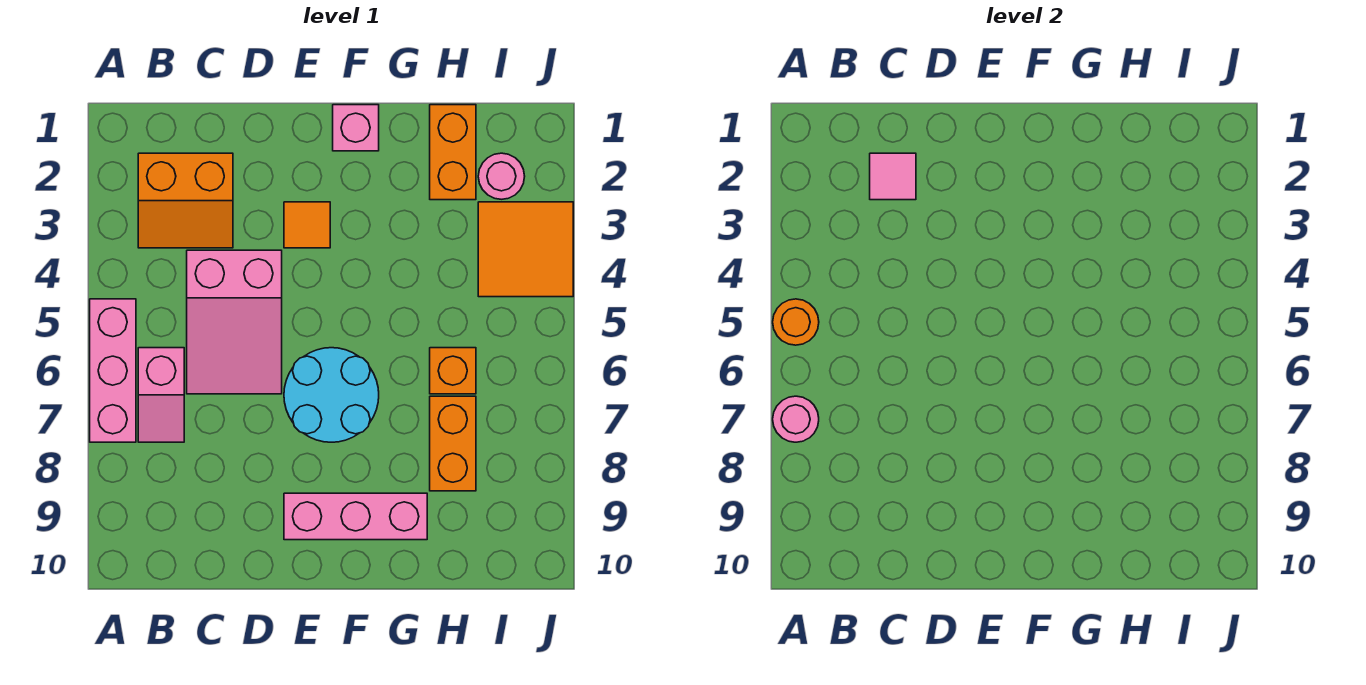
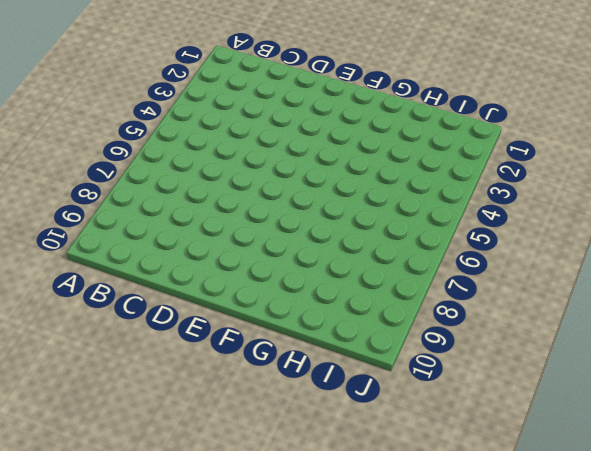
none -> pink 1x3 brick [90,299,136,442]
none -> orange 2x2 slope [138,153,233,248]
none -> pink 1x2 slope [138,348,184,442]

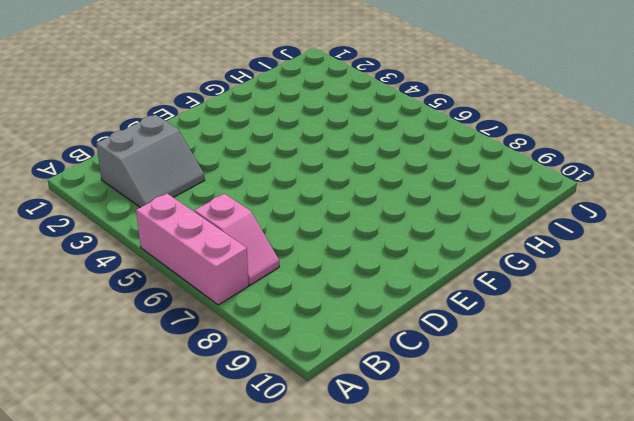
grey 2x2 slope [96,115,205,208] -> orange 2x2 slope [138,153,233,248]
none -> pink 2x3 slope [187,250,282,394]
none -> orange 1x1 tile [284,202,330,248]
none -> cyan 2x2 round brick [284,348,379,442]

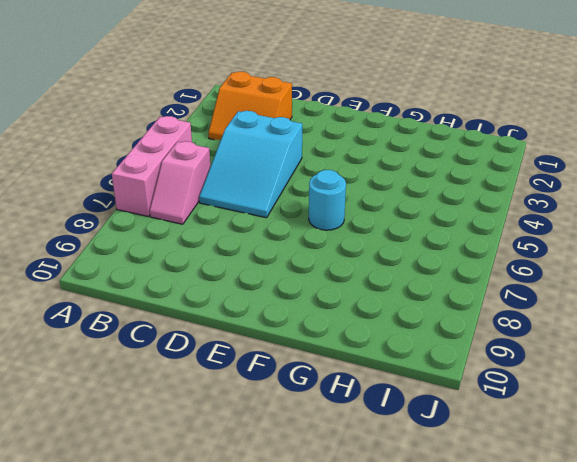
cyan 2x3 slope [199,111,302,218] -> pink 2x3 slope [187,250,282,394]
cyan 1x1 round brick [309,170,346,230] -> cyan 2x2 round brick [284,348,379,442]
none -> orange 1x1 tile [284,202,330,248]
none -> pink 1x3 brick [284,493,427,540]
none -> pink 1x1 brick [333,105,379,151]

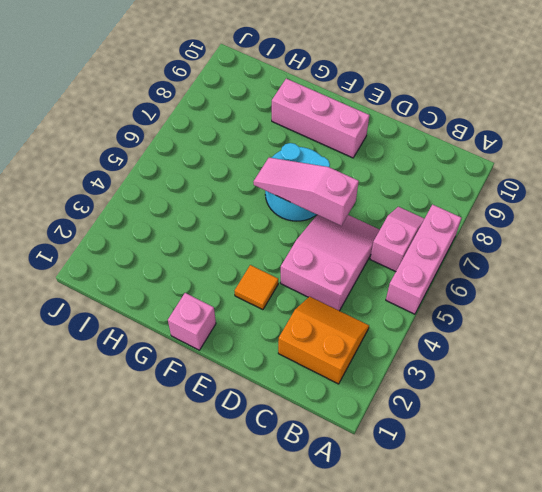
pink 1x3 slope [253,158,359,226] -> none
none -> orange 1x2 brick [430,105,476,200]
none -> orange 1x1 brick [430,348,476,394]
none -> orange 1x2 brick [430,396,476,491]

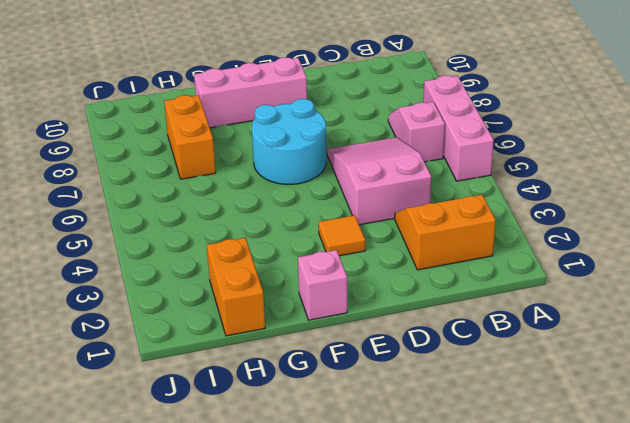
none -> orange 1x1 brick [430,348,476,394]
none -> pink 1x1 round brick [478,153,525,199]
none -> orange 2x2 tile [478,202,573,297]

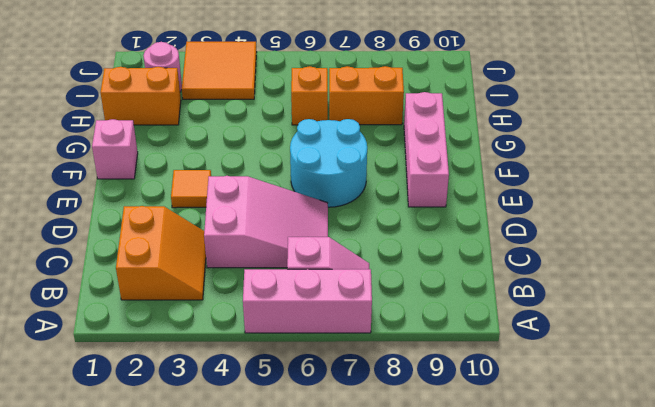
none -> orange 1x1 round brick [773,299,819,345]
none -> pink 1x1 round brick [773,396,819,442]
none -> pink 1x1 tile [870,153,916,200]

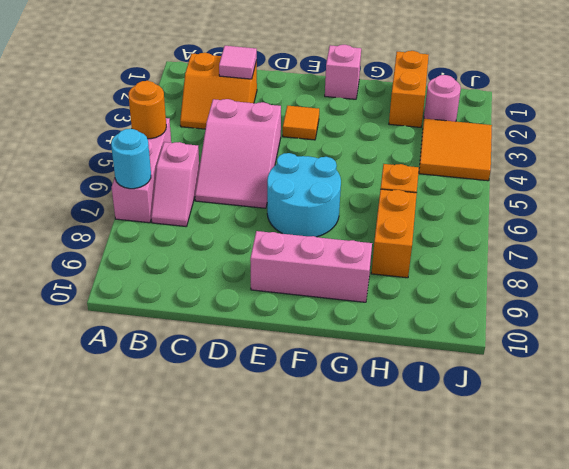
cyan 1x1 round brick [111,128,151,189] -> pink 1x1 round brick [773,396,819,442]

